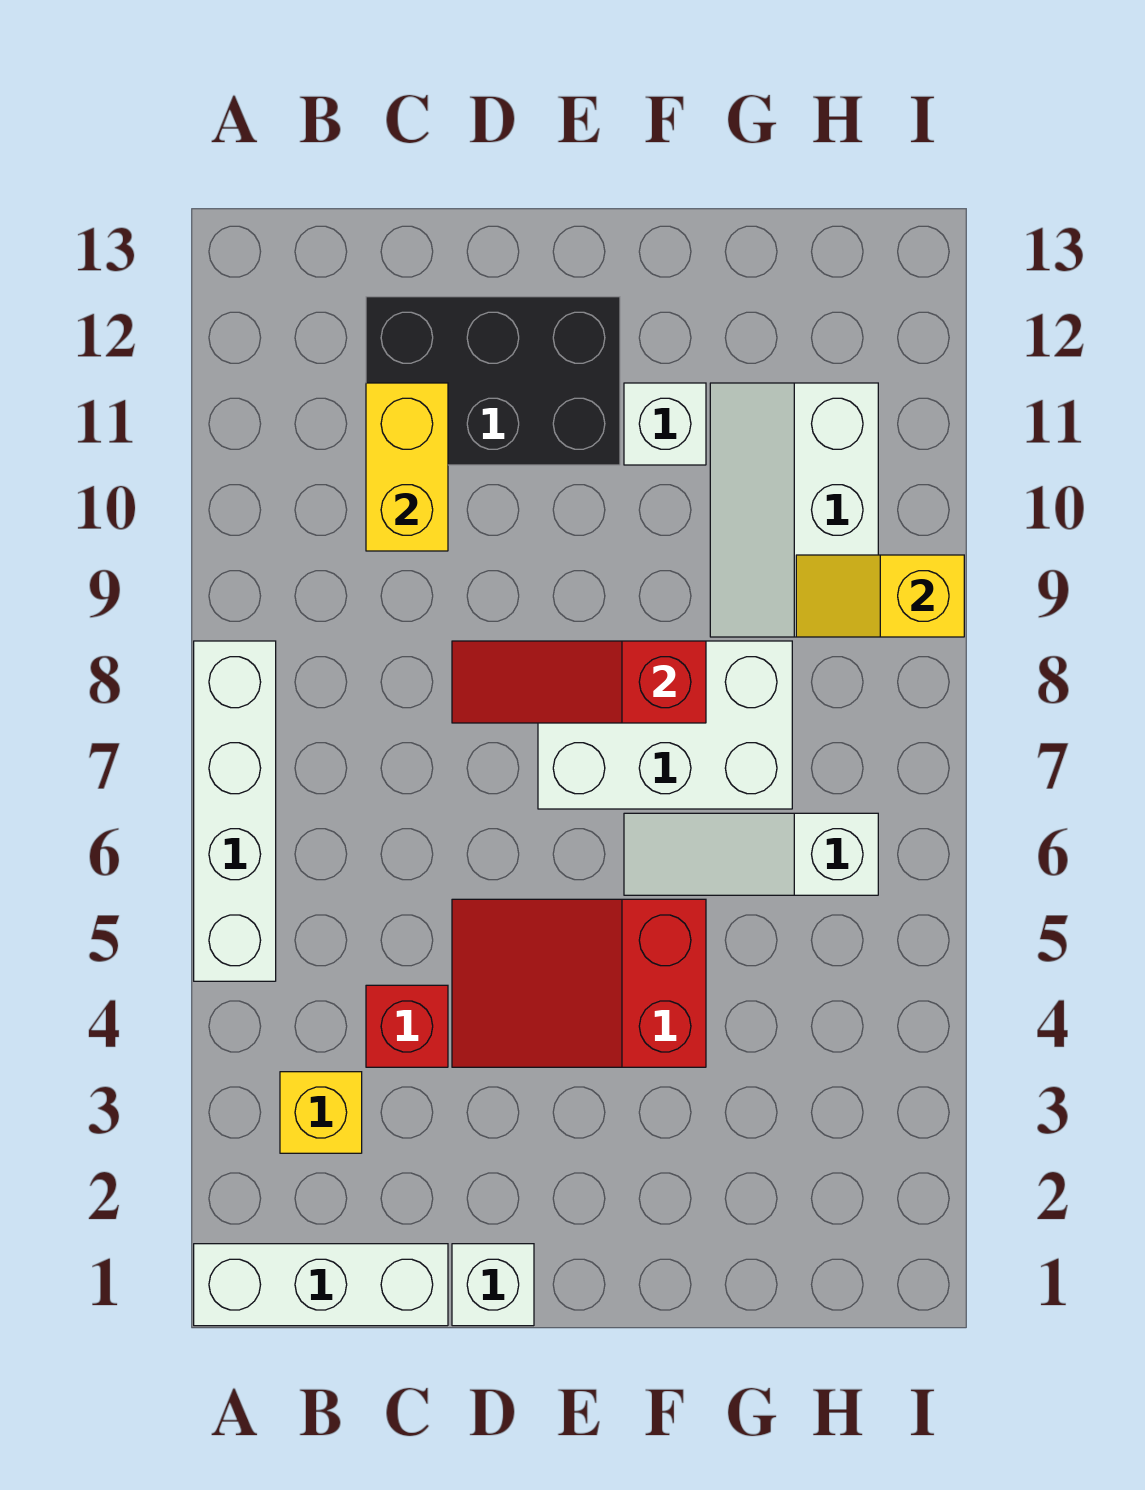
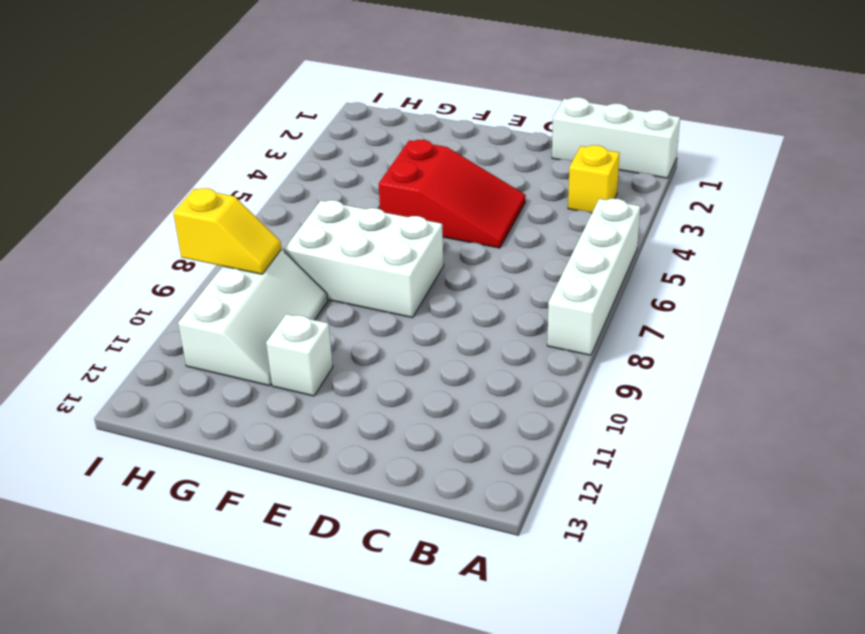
none -> red 1x1 brick [366,985,448,1067]
none -> black 2x3 brick [366,297,620,465]
none -> white 1x1 brick [452,1244,534,1326]

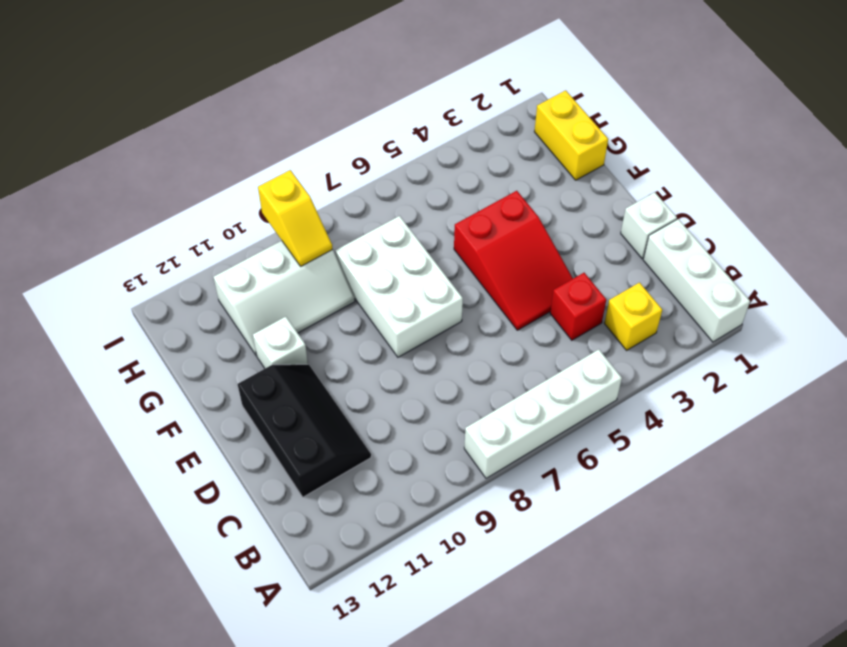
black 2x3 slope [238,364,371,497] -> black 2x3 brick [366,297,620,465]
yellow 1x2 brick [534,90,608,180] -> yellow 1x2 brick turned to [366,383,448,551]
none -> white 1x3 slope [624,813,878,895]
none -> red 1x3 slope [452,641,706,723]

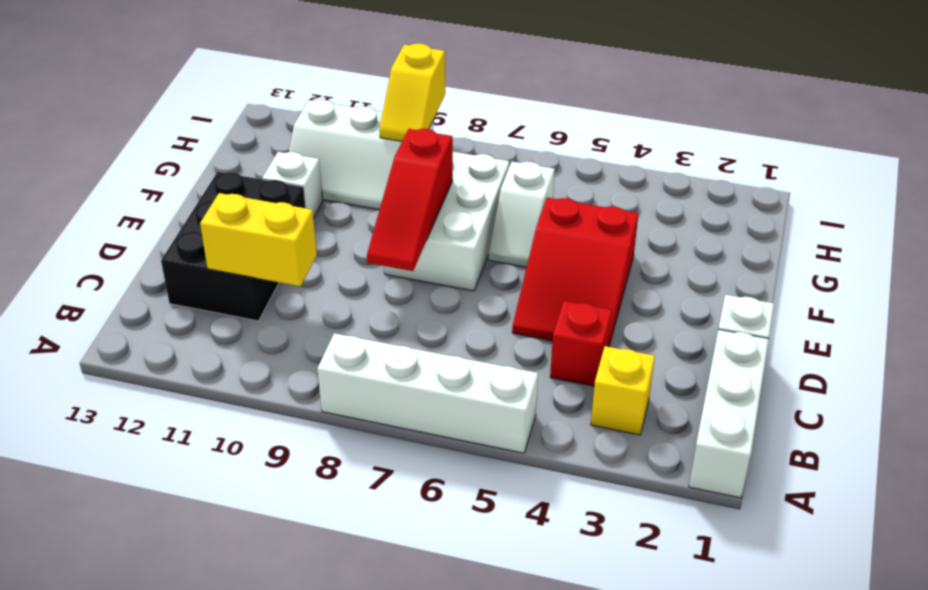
white 1x2 slope [489,162,555,267] -> white 1x3 slope [624,813,878,895]

